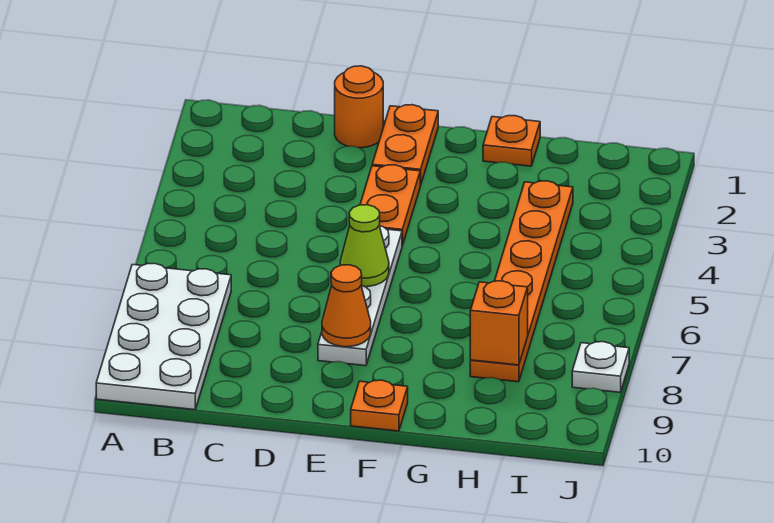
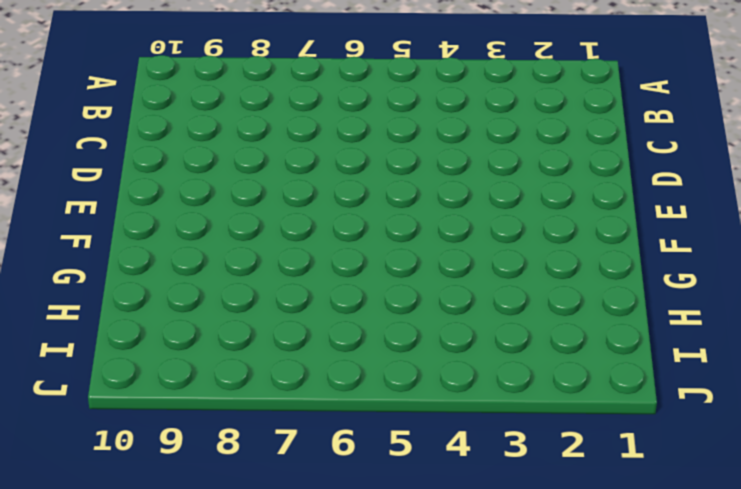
none -> white 2x4 plate [96,263,231,410]
none -> orange 1x1 round brick [335,66,383,148]
none -> orange 1x2 plate [372,105,438,185]

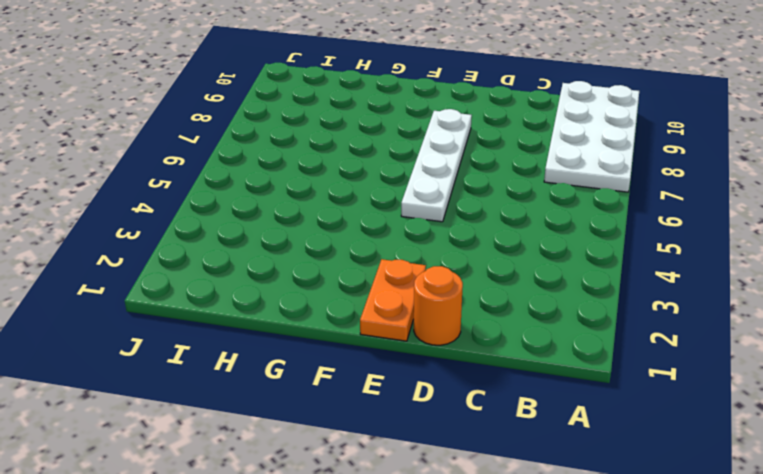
none -> orange 1x2 plate [360,165,420,245]
none -> orange 1x1 plate [351,380,408,431]
none -> orange 1x1 plate [483,116,540,166]

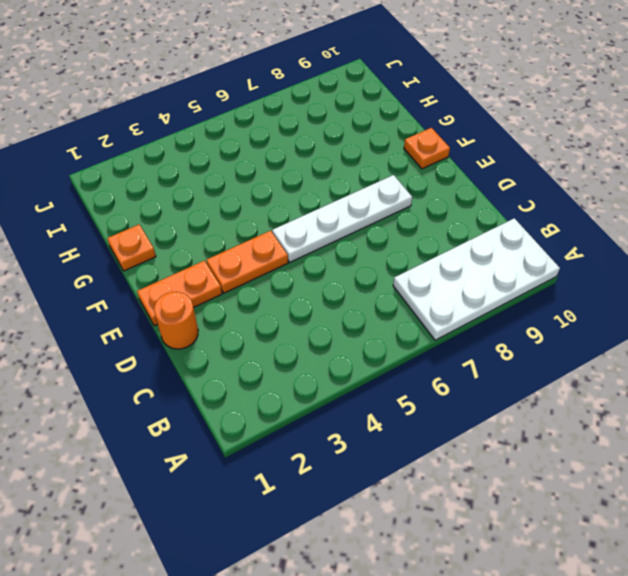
none -> orange 1x6 plate [470,181,573,382]
none -> white 1x1 plate [572,342,629,392]
none -> lime 1x1 cone [340,205,389,287]

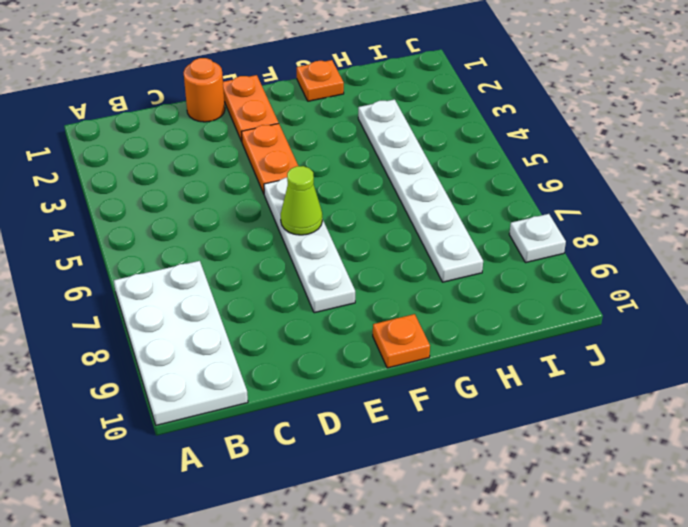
white 1x6 plate [358,99,483,282] -> orange 1x6 plate [470,181,573,382]
none -> orange 1x1 cone [322,265,371,347]
none -> orange 1x1 brick [470,281,528,365]

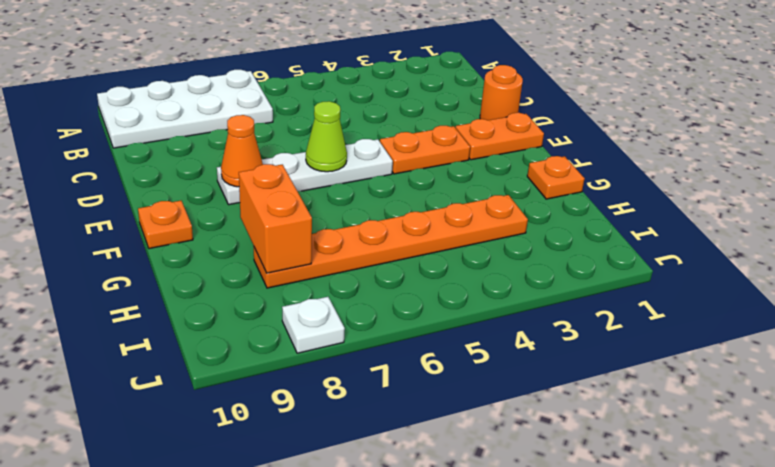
orange 1x2 brick [239,164,312,273] -> orange 1x1 brick [470,281,528,365]

